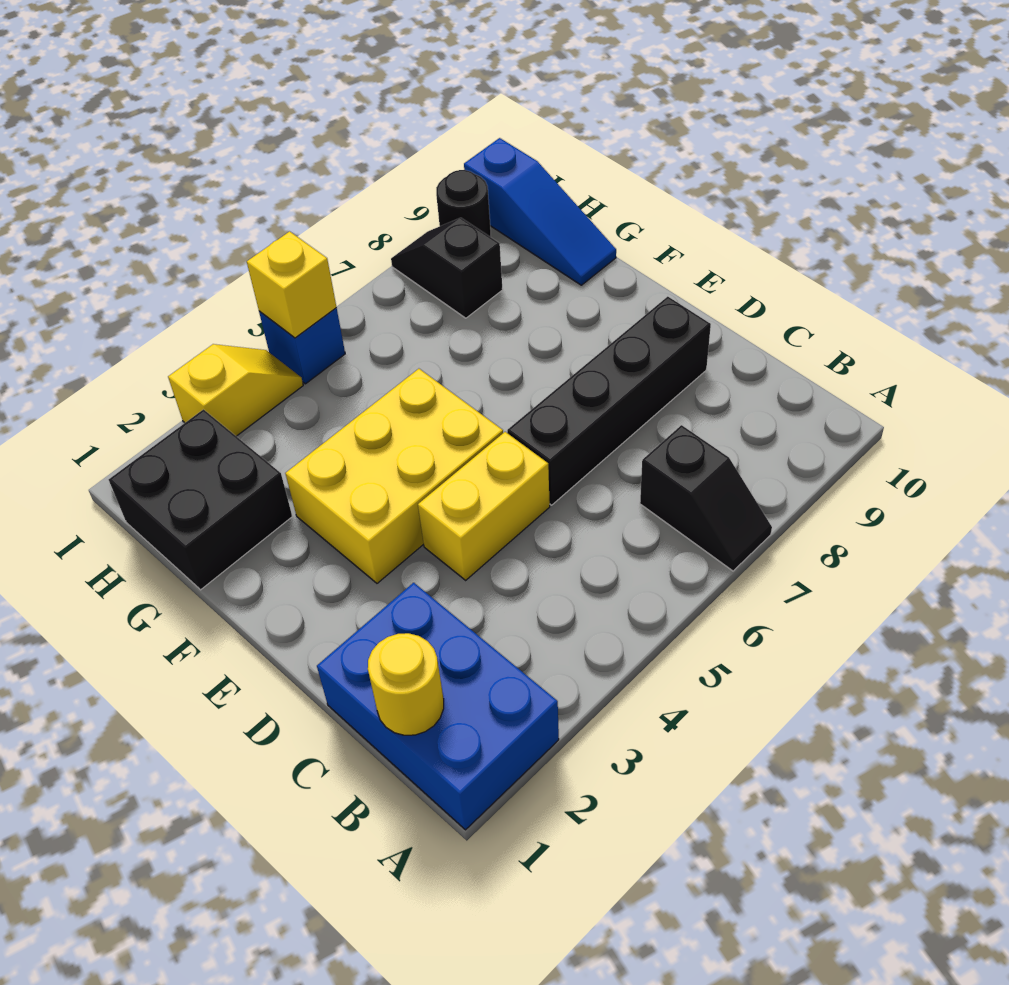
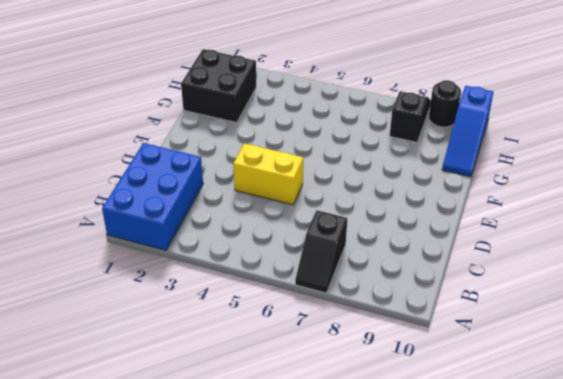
none -> black 1x4 brick [507,297,711,505]
none -> yellow 2x3 brick [285,369,503,583]
none -> yellow 1x2 slope [168,344,303,436]

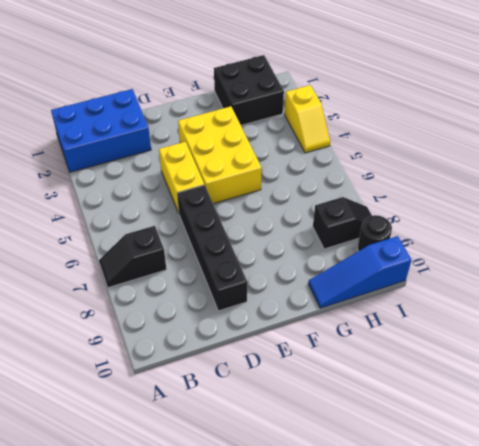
none -> blue 1x1 brick [259,308,345,384]
none -> yellow 1x1 round brick [368,633,444,735]
none -> yellow 1x1 brick [247,231,337,338]

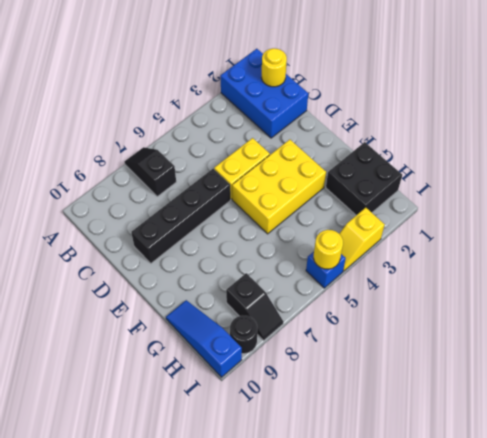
yellow 1x1 round brick [314,230,343,269] -> yellow 1x1 brick [247,231,337,338]

